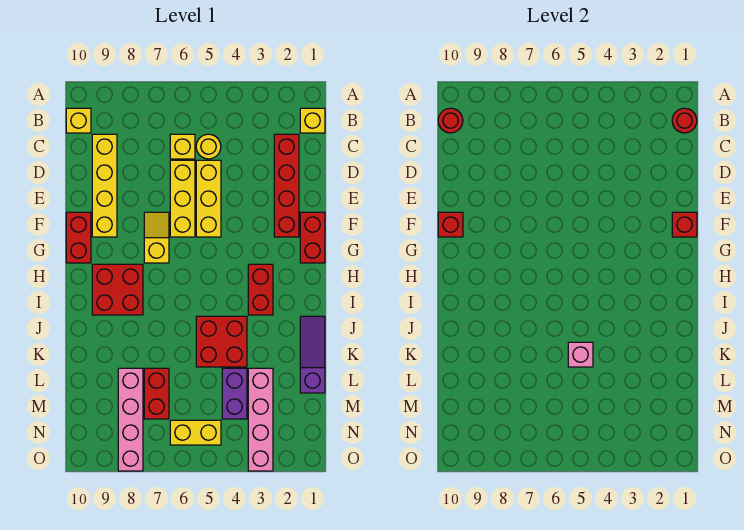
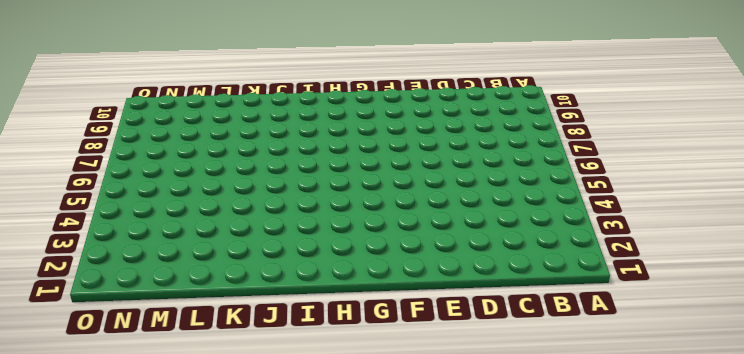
none -> yellow 1x1 brick [300,108,325,133]
none -> yellow 1x1 brick [66,108,91,133]
none -> red 1x4 brick [274,134,299,237]

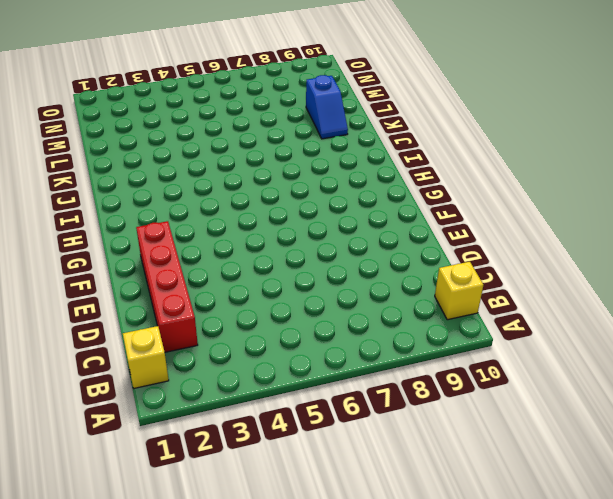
blue 1x2 slope [306,75,348,139] -> none
none -> yellow 1x1 round brick [196,134,221,159]
none -> yellow 1x1 brick [170,134,195,159]
none -> yellow 1x4 brick [92,134,117,237]

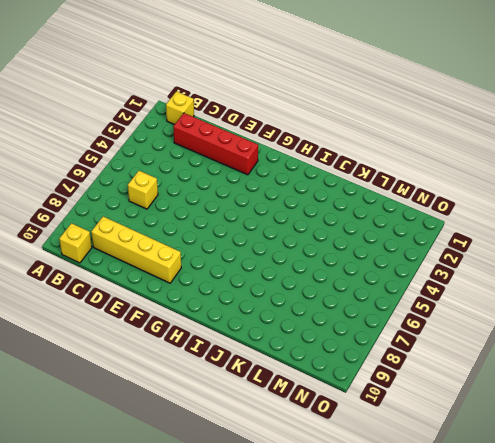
none -> yellow 1x1 round brick [196,134,221,159]
none -> yellow 1x3 brick [196,160,221,237]
none -> yellow 1x3 brick [170,160,195,237]

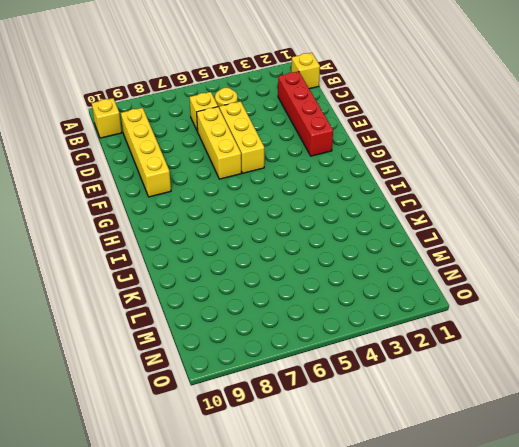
none -> red 1x2 brick [300,212,325,263]
none -> yellow 1x2 slope [144,212,169,263]
none -> red 1x2 brick [66,212,91,263]

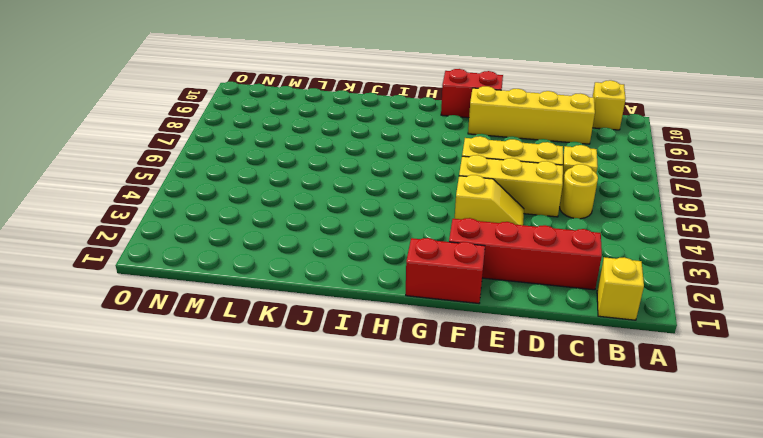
yellow 1x2 slope [455,175,524,225] -> yellow 1x2 slope moved to [144,212,169,263]
none -> red 1x2 brick [248,264,273,315]
none -> red 2x2 brick [92,264,143,315]
none -> purple 1x3 slope [300,316,325,393]

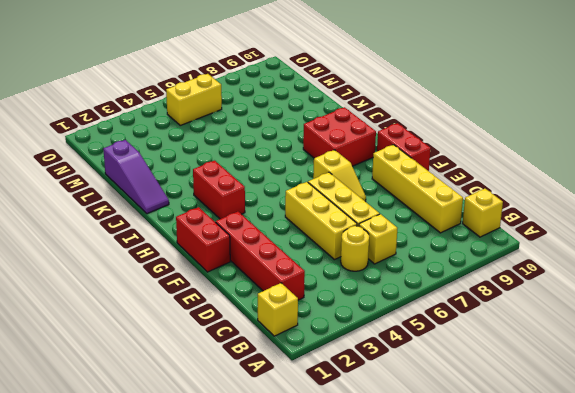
none -> red 2x2 brick [196,316,247,367]
none -> pink 1x4 brick [248,368,273,471]
none -> purple 1x2 brick [222,368,247,419]

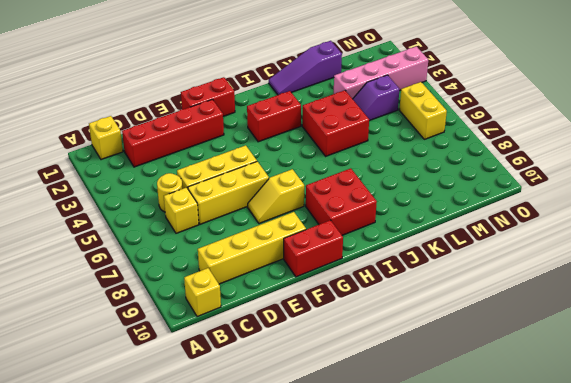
purple 1x2 slope [353,75,399,121] -> purple 1x2 brick [222,368,247,419]
none -> red 1x2 brick [144,368,169,419]
none -> pink 1x4 brick [118,368,143,471]
none -> red 1x1 round brick [672,108,697,133]

